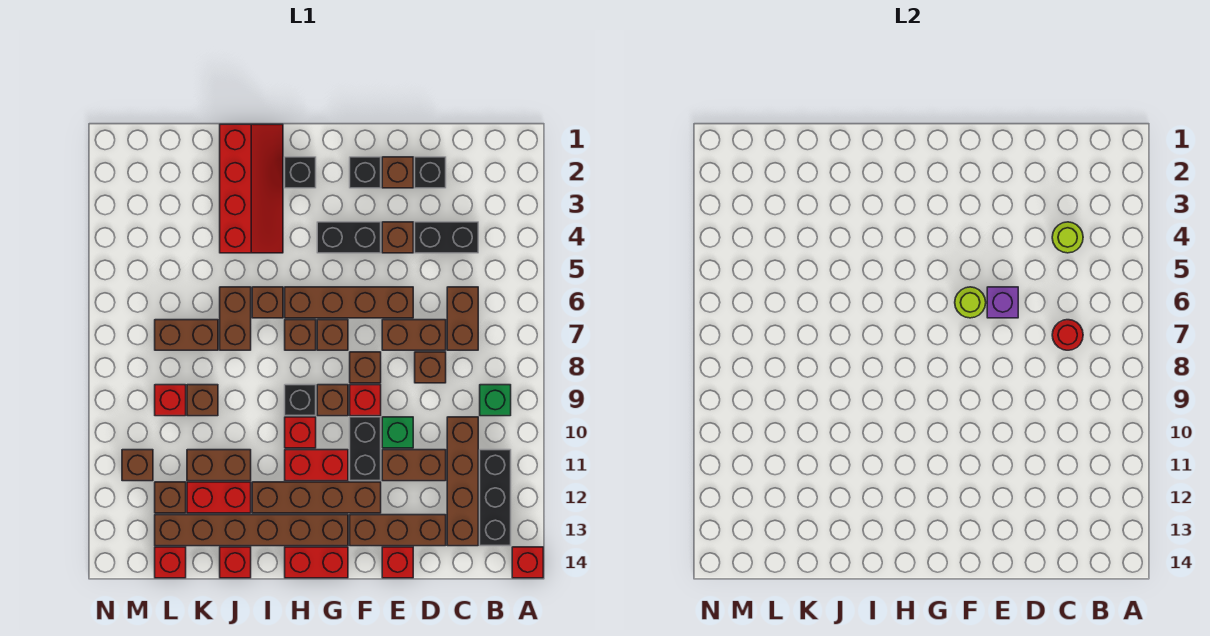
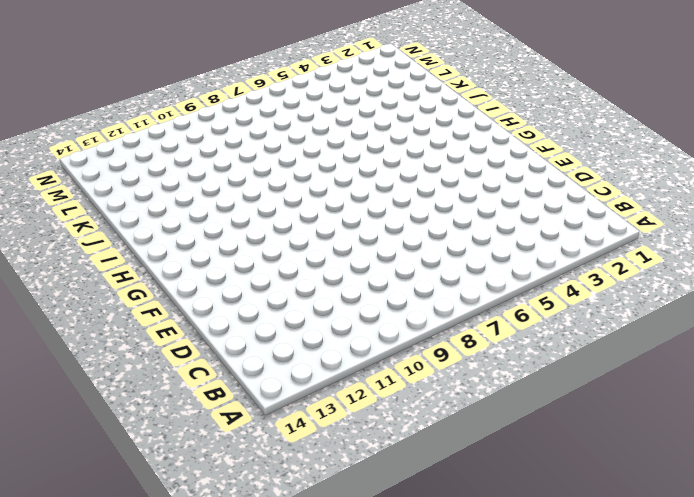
none -> red 1x1 brick [512,547,543,578]
none -> green 1x1 brick [480,385,511,416]
none -> black 1x3 brick [480,450,511,546]
none -> black 1x2 brick [415,222,478,253]

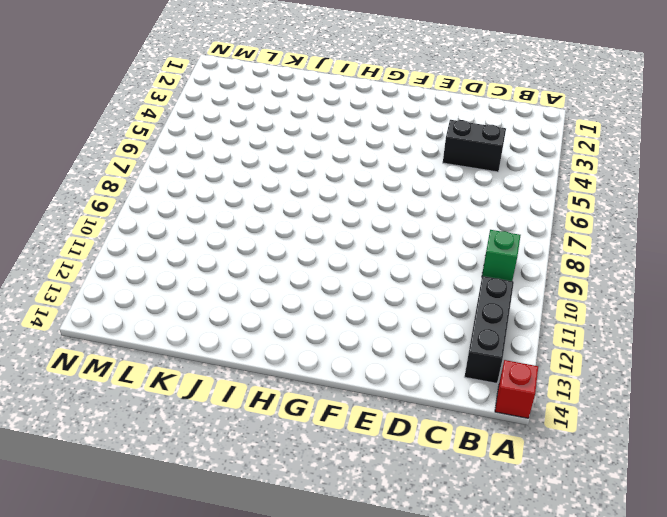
none -> brown 1x2 brick [447,287,478,350]
none -> brown 1x4 brick [447,417,478,546]
none -> black 1x1 brick [415,157,446,188]
none -> brown 1x2 brick [382,320,446,350]

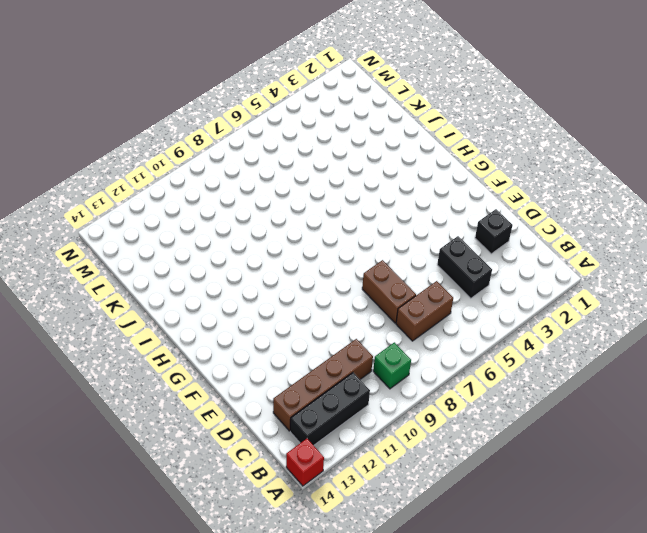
none -> brown 1x1 brick [415,352,446,383]
none -> brown 1x2 brick [382,450,446,481]
none -> brown 1x3 brick [350,515,446,546]
none -> brown 1x1 brick [382,157,413,188]

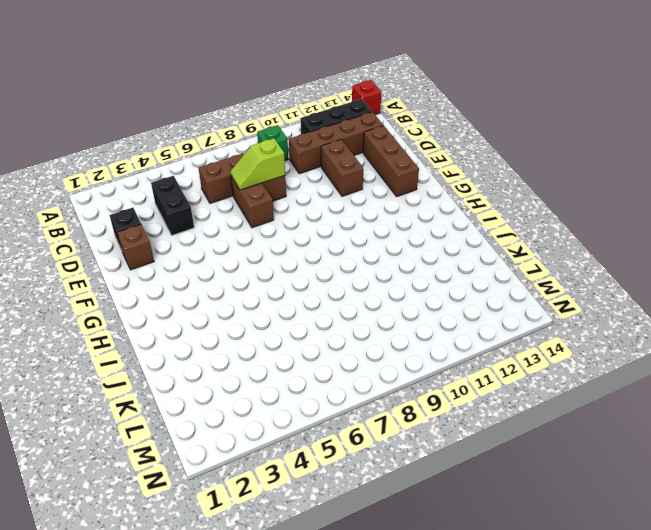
lime 1x2 slope [230,138,285,190] -> none
none -> brown 1x1 brick [382,222,413,253]
none -> brown 1x4 brick [285,287,413,318]
none -> green 1x1 brick [382,417,413,448]
none -> red 1x1 brick [382,547,413,578]

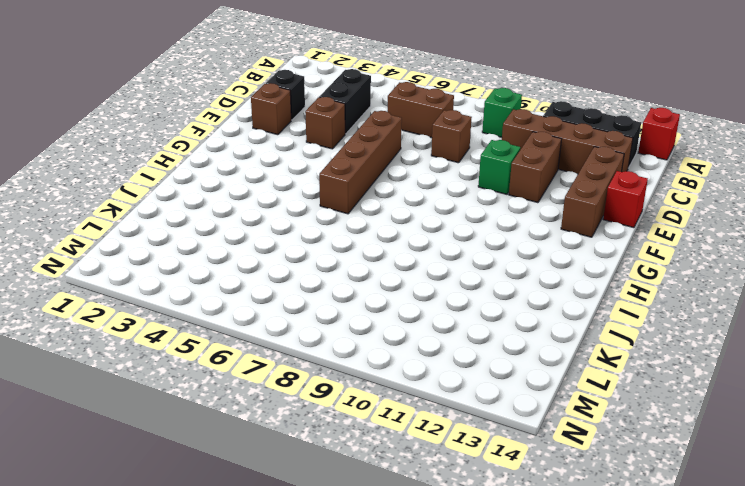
none -> brown 1x2 brick [382,320,446,350]
none -> black 1x1 brick [350,157,381,188]
none -> black 1x2 brick [317,222,381,253]
none -> brown 1x1 brick [350,352,381,383]

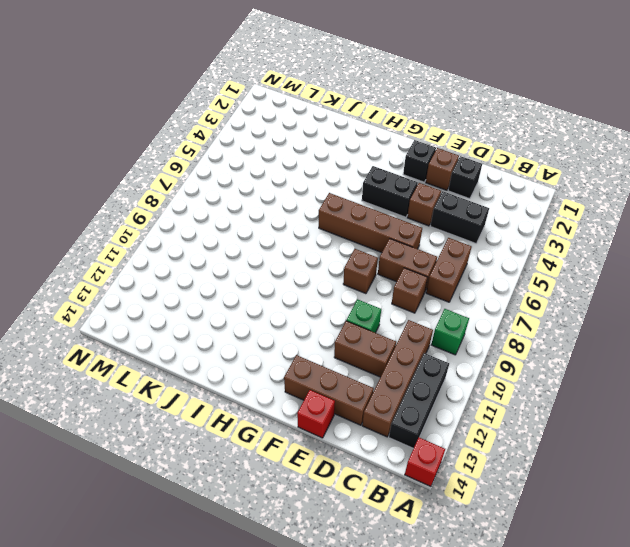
none -> red 1x1 brick [350,385,381,416]
none -> black 1x2 brick [350,417,381,481]
none -> brown 1x4 brick [252,482,381,513]
none -> brown 1x1 brick [317,320,348,350]

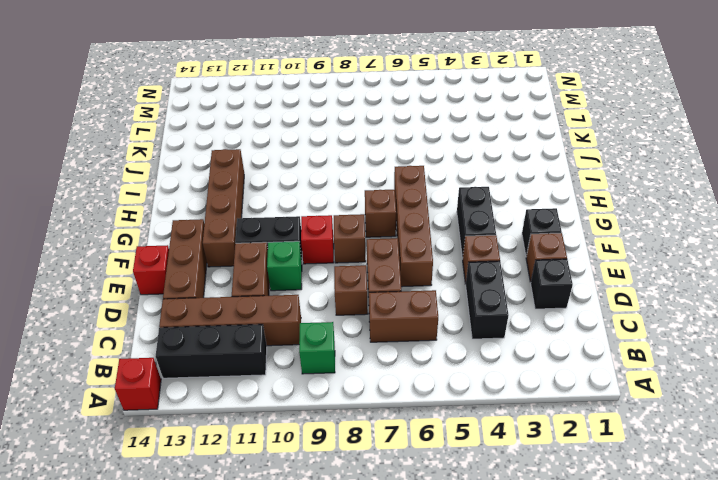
none -> brown 1x1 brick [317,385,348,416]
none -> red 1x2 brick [285,450,348,481]
none -> brown 1x6 brick [155,515,348,546]
none -> red 1x2 brick [285,547,348,578]

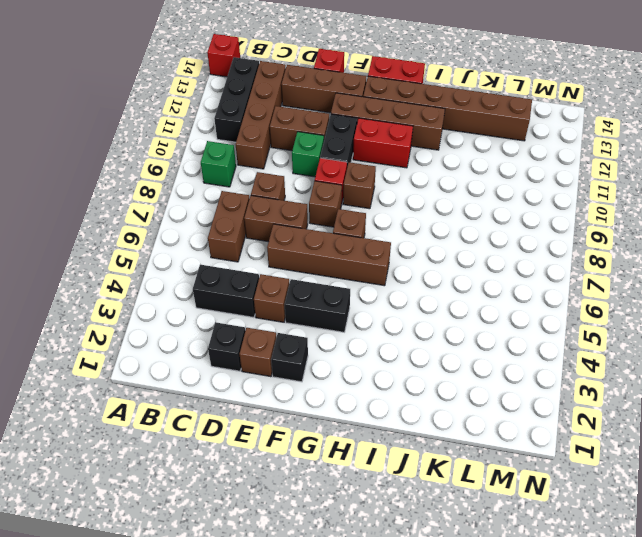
none -> black 1x1 brick [285,157,316,188]
none -> brown 1x1 brick [285,320,316,350]
none -> black 1x1 brick [285,385,316,416]
none -> red 1x1 brick [285,417,316,448]

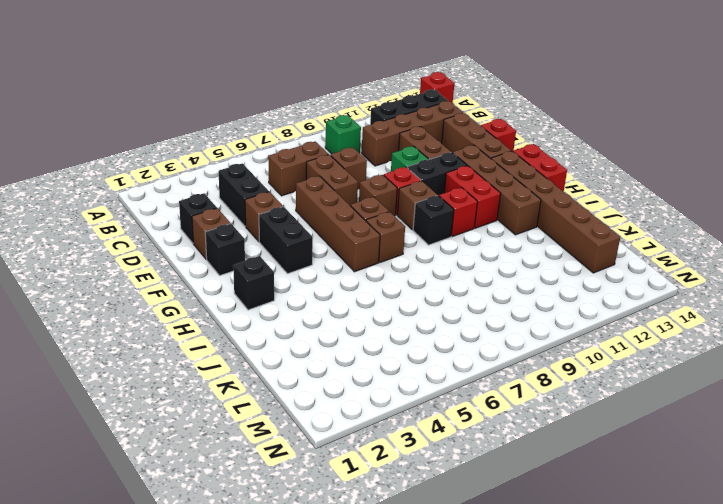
none -> red 2x4 slope [220,124,283,253]
none -> brown 1x1 brick [252,287,283,318]
none -> brown 1x2 brick [220,287,251,350]
none -> brown 1x2 brick [187,450,251,481]

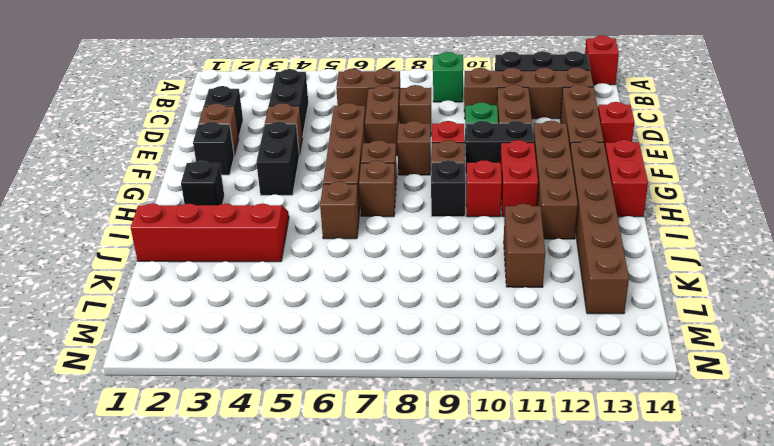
none -> brown 1x2 brick [220,287,251,350]
none -> red 1x2 brick [187,482,251,513]
none -> red 1x1 brick [220,547,251,578]
none -> brown 1x2 brick [155,320,218,350]

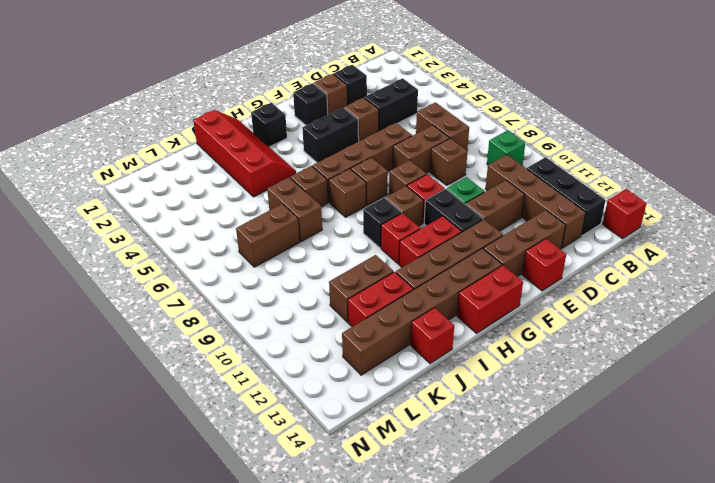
none -> brown 1x1 brick [187,385,218,416]
none -> red 1x1 brick [155,385,186,416]
none -> brown 1x1 brick [155,482,186,513]
none -> red 1x1 brick [155,547,186,578]

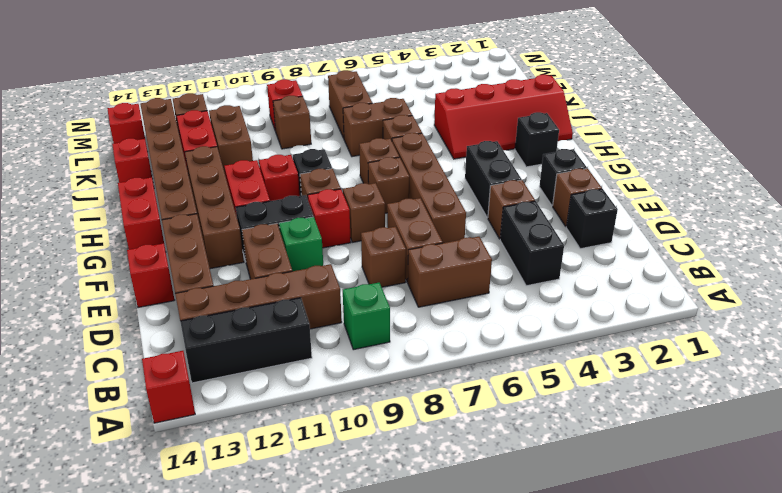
none -> brown 1x1 brick [122,450,153,481]
none -> lime 1x1 round brick [1052,222,1083,253]
none -> red 1x1 round brick [1052,320,1083,350]
none -> purple 1x1 brick [987,287,1018,318]

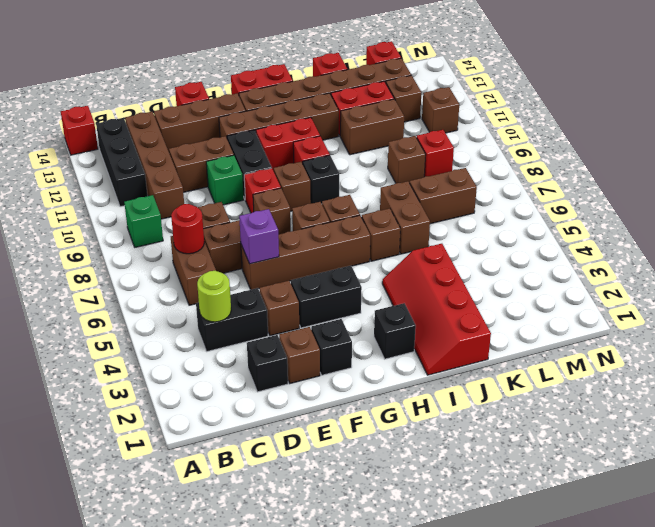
none -> lime 1x1 round brick [955,287,986,318]

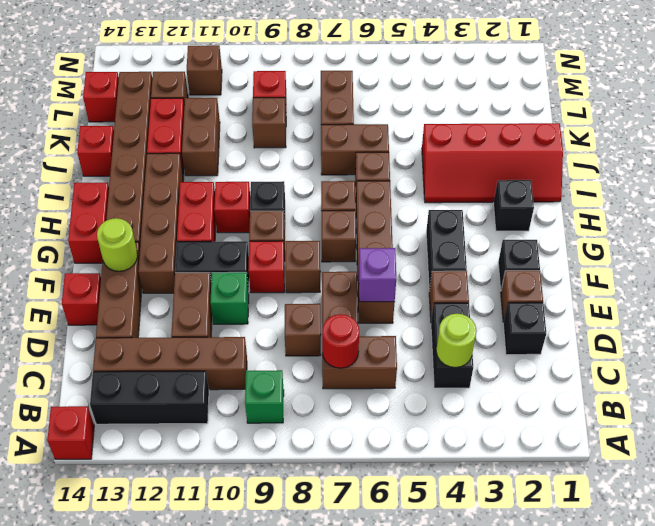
lime 1x1 round brick [97,218,138,271] -> lime 1x1 round brick moved to [955,287,986,318]

